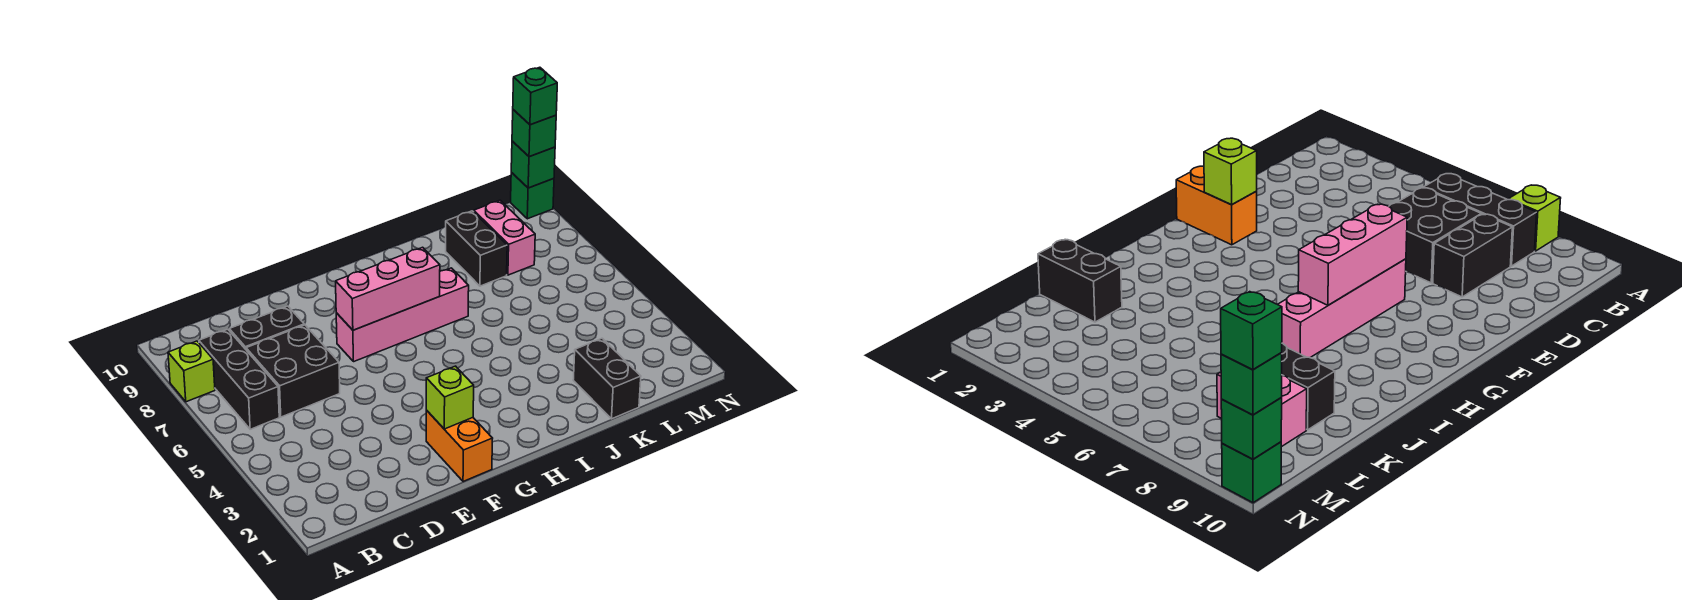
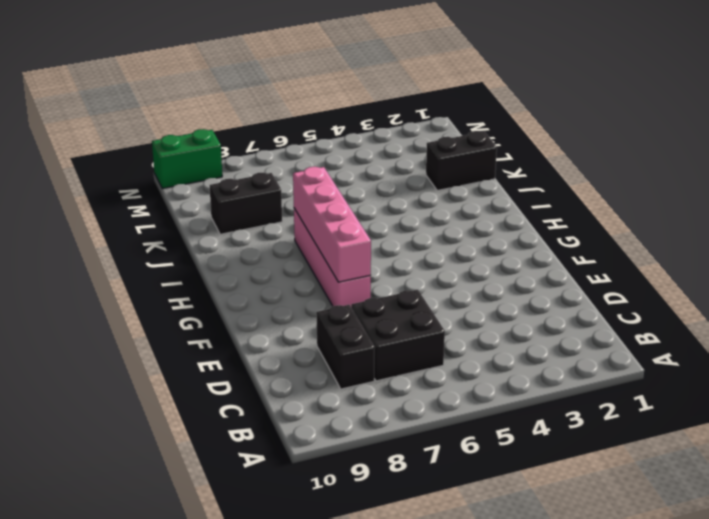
pink 1x4 brick [293,167,371,282] -> pink 1x3 brick [336,247,440,330]
green 1x2 brick [152,129,222,189] -> green 1x1 brick [511,173,554,219]
none -> lime 1x1 brick [168,341,215,402]
none -> black 1x3 brick [199,329,279,429]
none -> orange 1x2 brick [426,410,493,482]

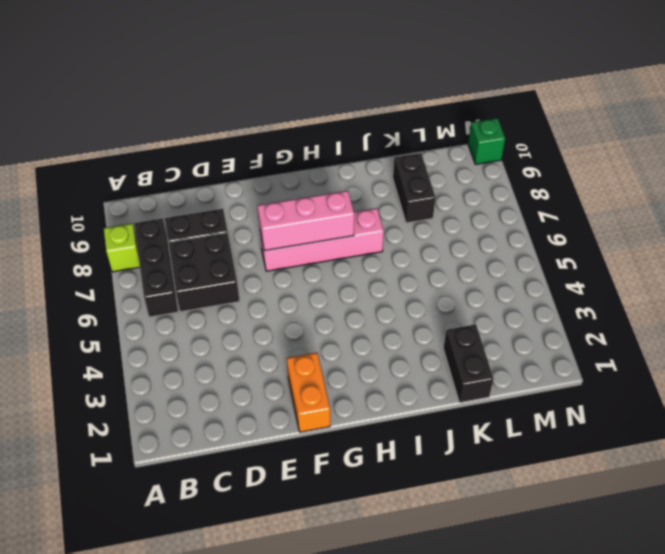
none -> pink 1x2 brick [474,200,535,275]
none -> lime 1x1 brick [426,366,474,429]
none -> green 1x1 brick [511,141,555,188]

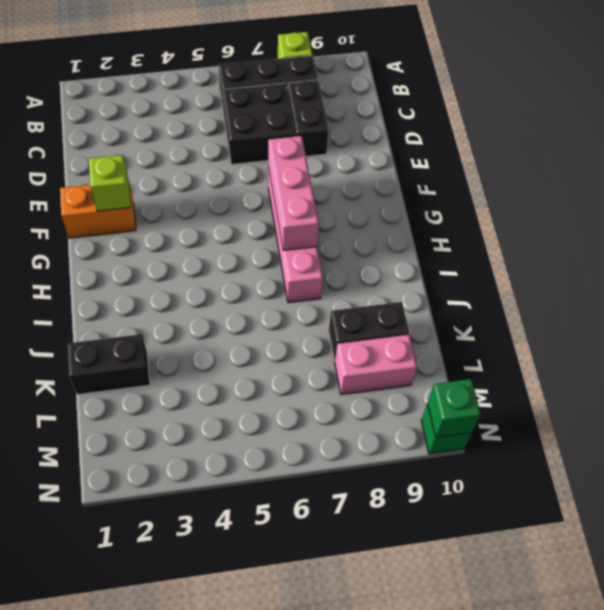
none -> green 1x1 brick [512,110,556,157]
none -> green 1x1 brick [513,67,557,125]

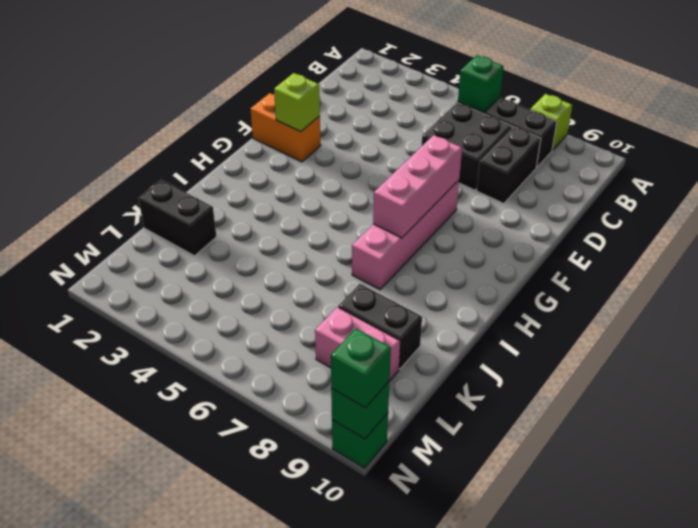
green 1x1 brick [458,55,504,113] -> green 1x1 brick moved to [513,67,557,125]

